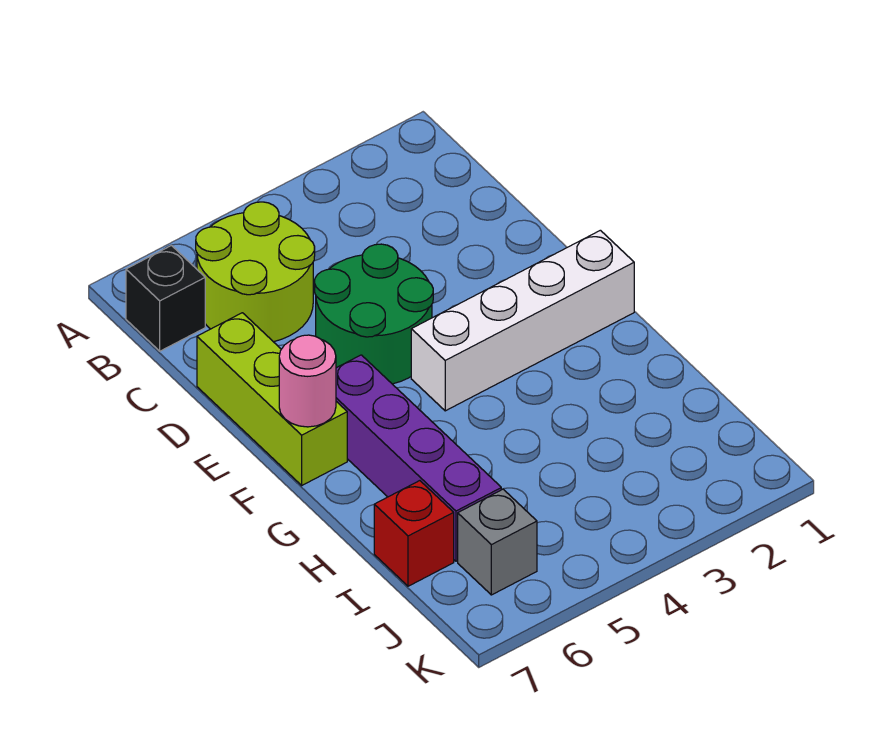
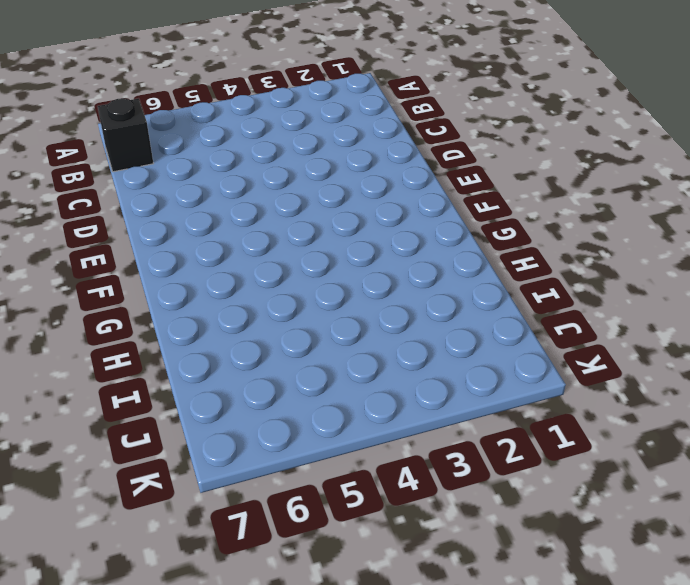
none -> lime 2x2 round brick [196,202,315,342]
none -> green 2x2 round brick [315,244,433,384]

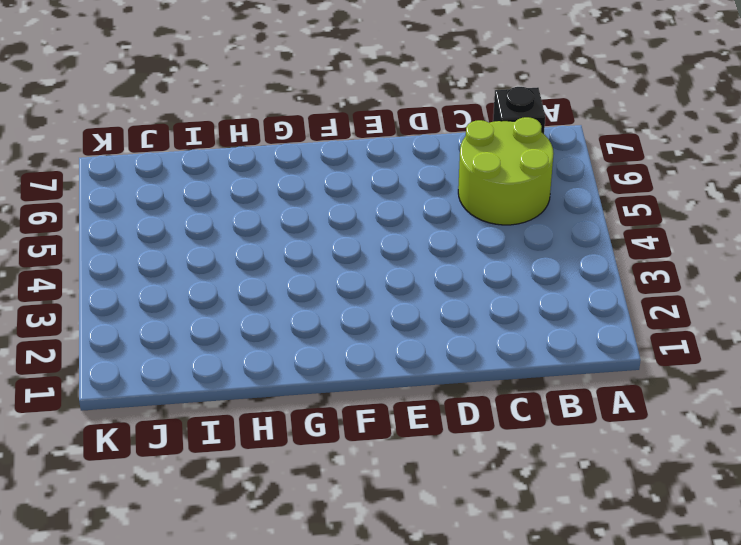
none -> green 2x2 round brick [315,244,433,384]
none -> lime 1x3 brick [197,313,347,485]

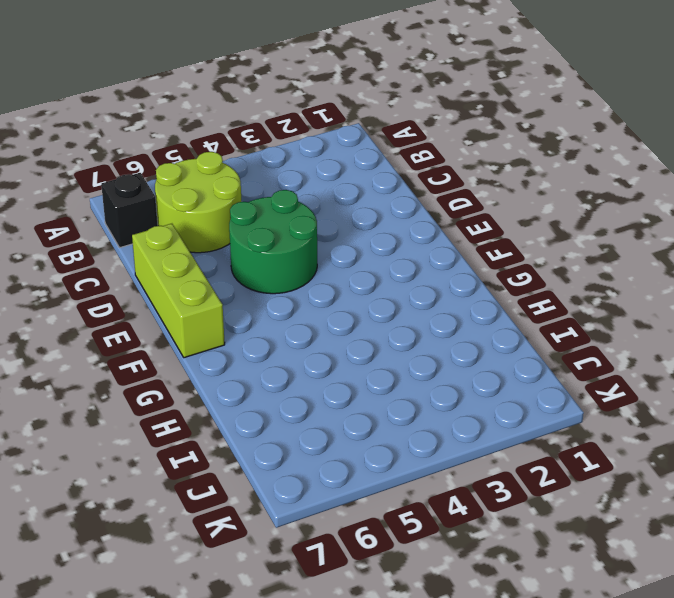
none -> white 1x4 brick [411,230,634,411]
none -> purple 1x4 brick [336,355,501,561]

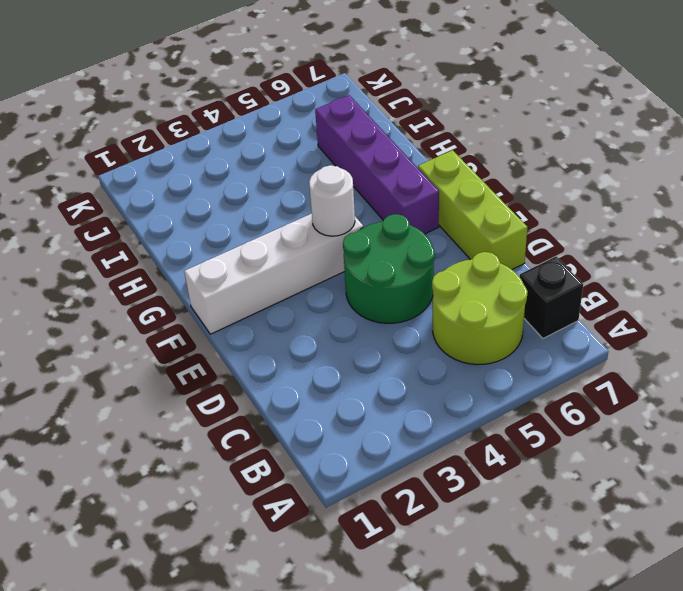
white 1x1 round brick [309,165,355,236] -> none
none -> red 1x1 brick [374,481,454,586]
none -> grey 1x1 brick [458,489,537,595]

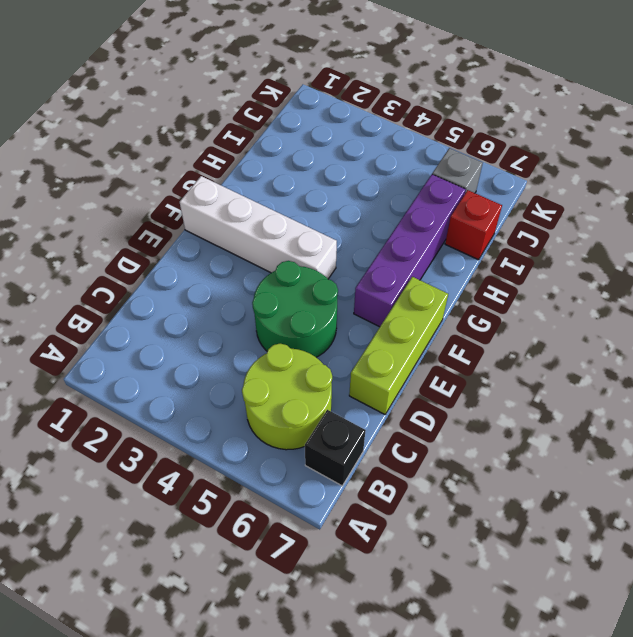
none -> pink 1x1 round brick [279,335,336,427]

